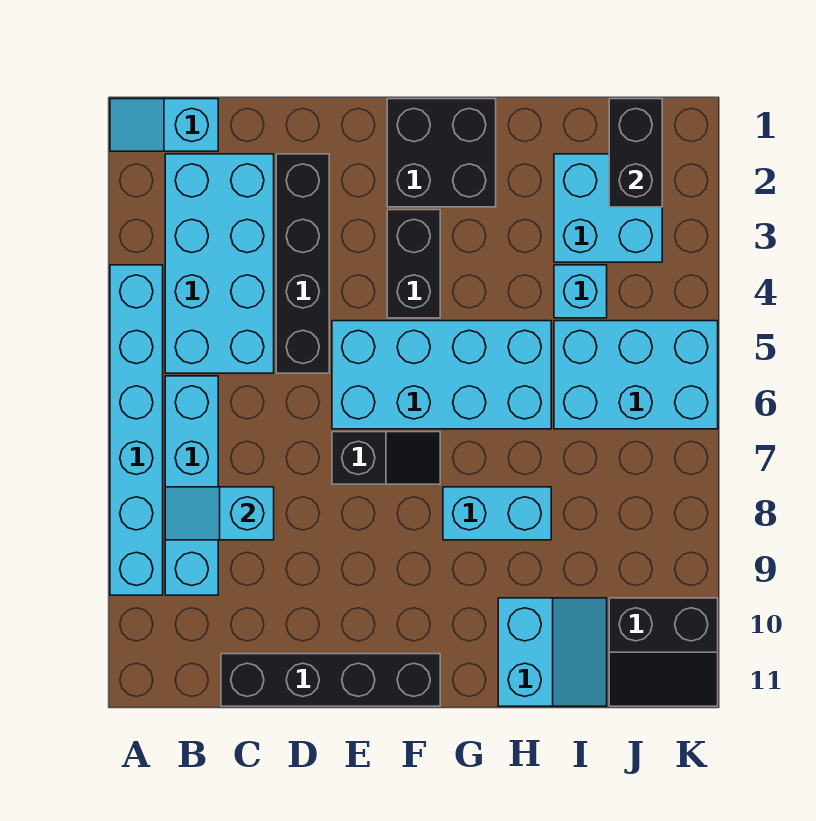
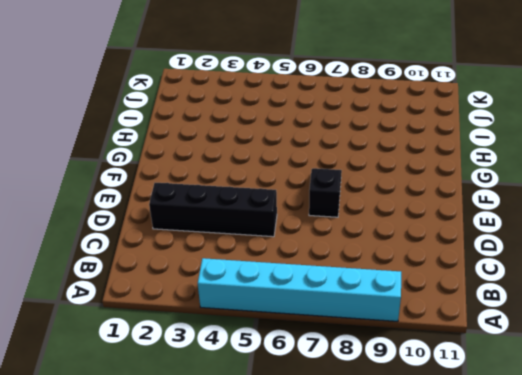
none -> cyan 1x2 slope [110,99,218,151]
none -> cyan 2x4 brick [165,154,274,373]
none -> cyan 1x4 brick [165,376,218,595]

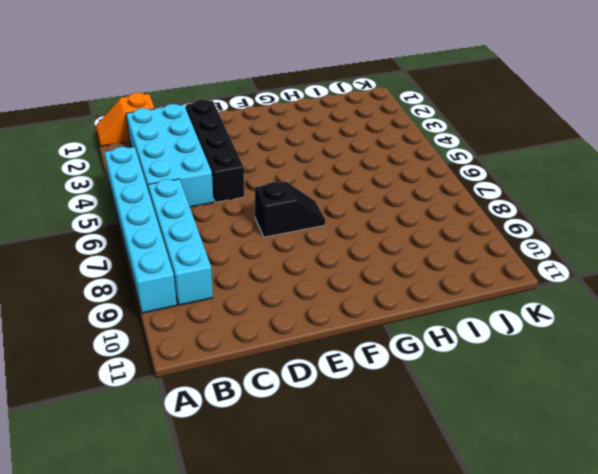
orange 1x2 slope [96,93,154,146] -> cyan 1x2 slope [110,99,218,151]
none -> black 1x4 brick [221,654,440,706]
none -> cyan 2x4 brick [332,321,551,429]
none -> black 2x2 brick [387,99,496,207]

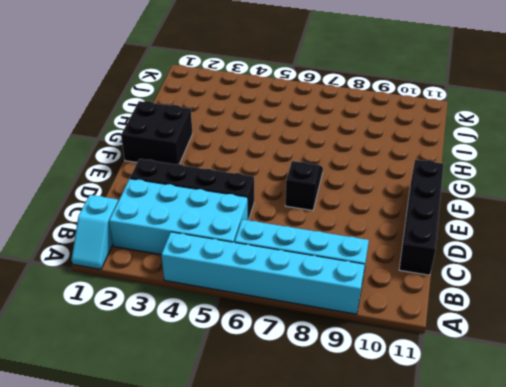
none -> cyan 2x4 brick [332,321,551,429]
none -> black 1x2 brick [387,210,440,318]
none -> cyan 1x2 brick [443,487,551,540]

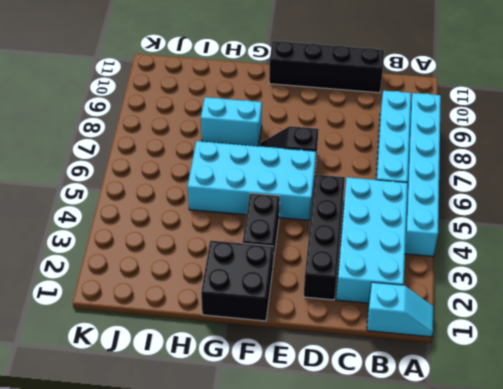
none -> cyan 2x2 slope [498,598,607,706]
none -> cyan 2x2 brick [554,154,662,262]
none -> cyan 1x1 brick [554,265,607,318]

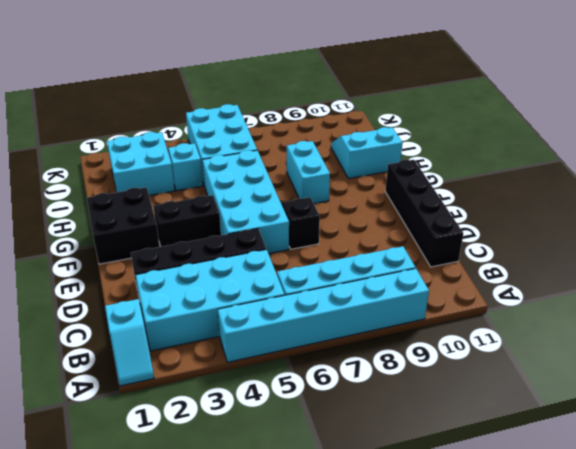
none -> black 2x2 slope [609,598,718,706]
none -> cyan 1x2 slope [165,487,274,540]
none -> black 1x2 brick [609,99,662,207]

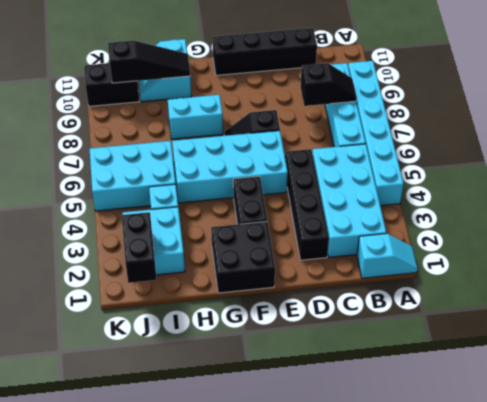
black 1x2 slope [301,63,357,106] -> cyan 1x2 slope [165,487,274,540]
black 1x3 slope [108,41,190,83] -> none

